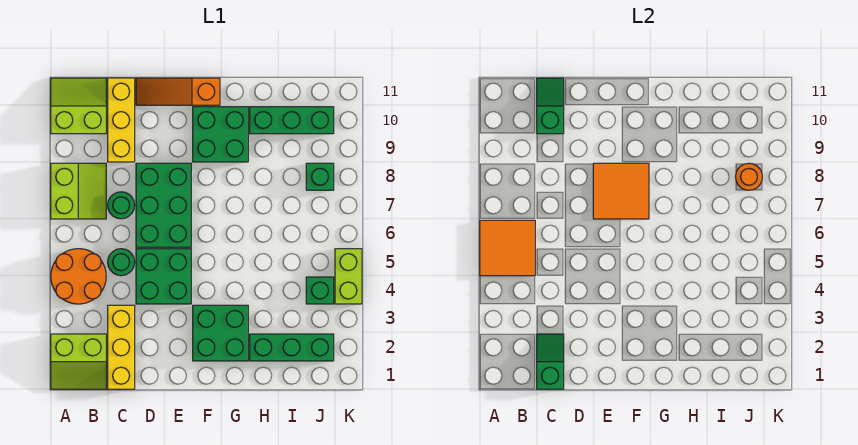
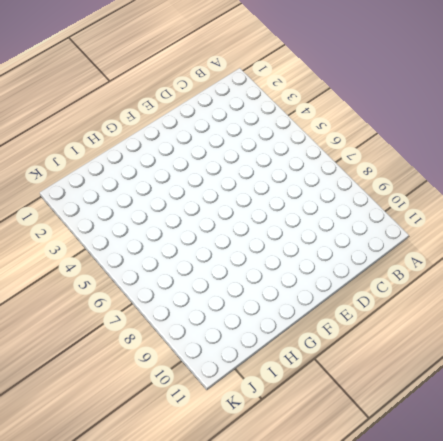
none -> lime 2x2 slope [51,334,106,389]
none -> orange 2x2 round brick [51,249,106,304]
none -> lime 2x2 slope [51,163,106,219]

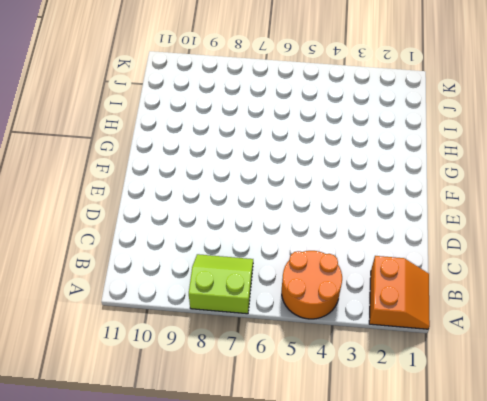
orange 2x2 slope [369,256,430,329] -> lime 2x2 slope [51,334,106,389]
none -> lime 2x2 slope [51,78,106,134]
none -> yellow 1x3 brick [108,305,135,389]
none -> green 1x1 round brick [108,249,135,276]

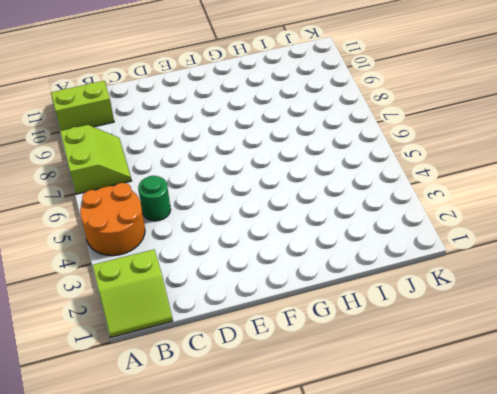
none -> yellow 1x3 brick [108,305,135,389]
none -> green 1x1 round brick [108,192,135,219]
none -> yellow 1x3 brick [108,78,135,162]

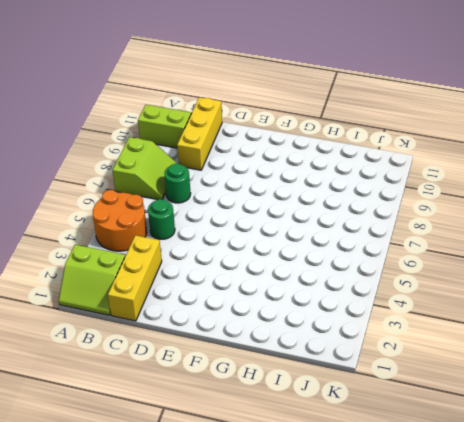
none -> green 2x2 brick [136,249,191,304]
none -> green 2x3 brick [136,163,191,247]
none -> orange 1x3 slope [136,78,220,105]

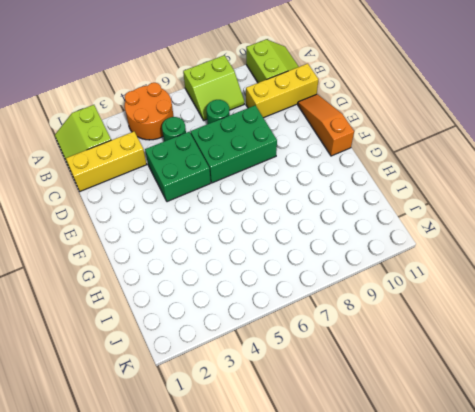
none -> green 2x2 brick [193,305,248,361]
none -> green 2x2 brick [193,107,248,162]
none -> green 1x3 brick [250,334,334,361]

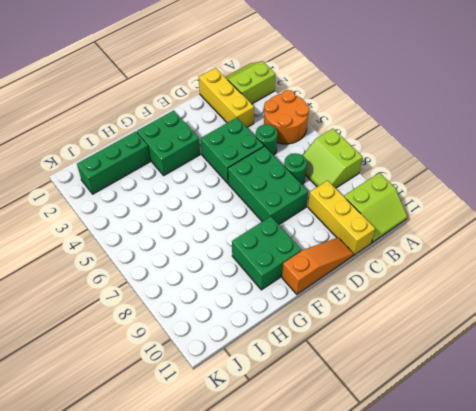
none -> green 1x3 brick [250,107,334,134]
none -> green 1x1 brick [306,277,334,304]
none -> green 1x1 brick [306,163,334,190]

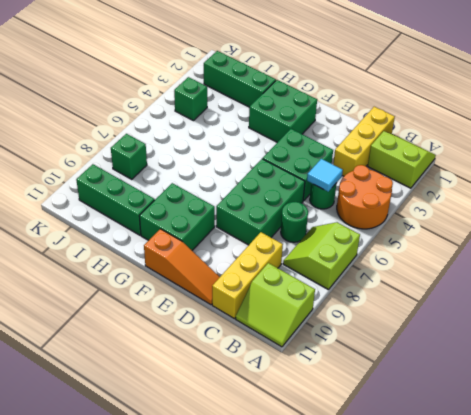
cyan 1x1 tile [307,159,343,192] -> none
none -> lime 1x2 brick [335,249,362,304]
none -> orange 2x2 tile [480,220,535,276]
none -> green 1x2 slope [537,334,564,389]

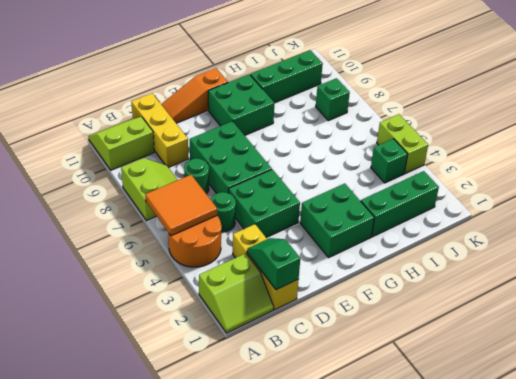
none -> green 1x2 slope [537,78,564,134]
none -> orange 2x2 tile [593,163,649,219]
none -> orange 1x1 round brick [736,163,762,190]

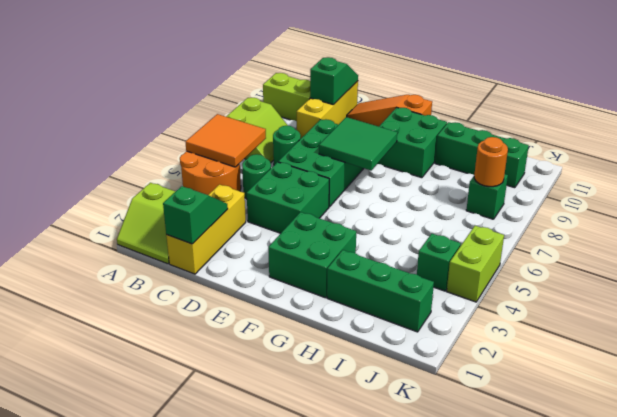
green 2x2 tile [319,117,397,170] -> orange 2x2 tile [593,163,649,219]

